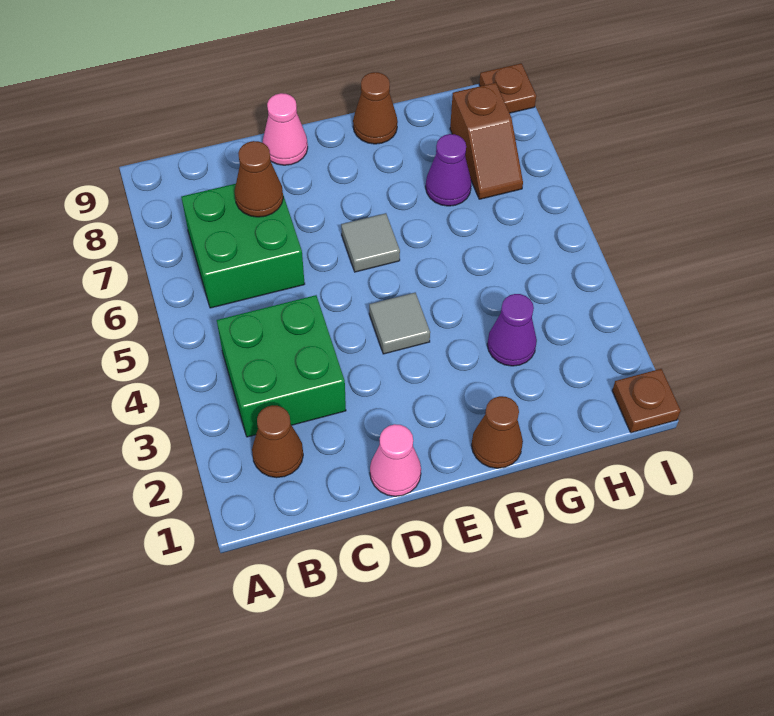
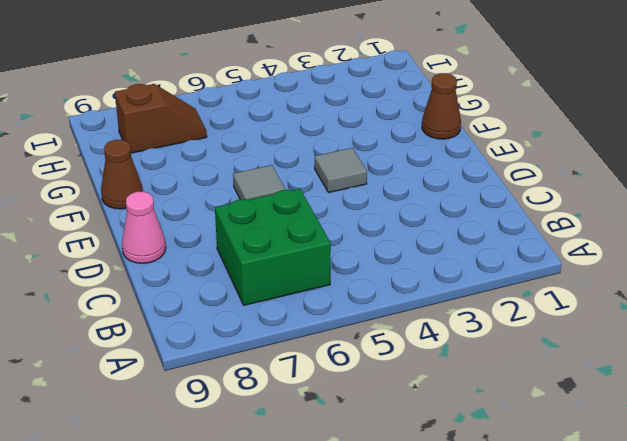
none -> brown 1x1 cone [252,405,303,478]
none -> green 2x2 brick [217,295,346,437]
none -> pink 1x1 cone [370,424,421,496]

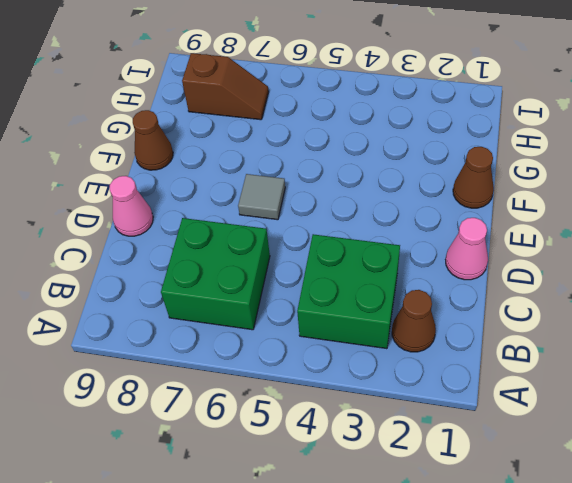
none -> grey 1x1 tile [369,293,430,354]
none -> purple 1x1 cone [487,294,537,366]
none -> purple 1x1 cone [426,134,471,206]

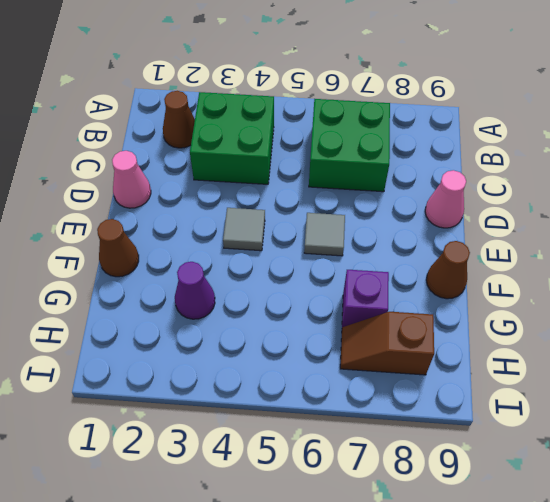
purple 1x1 brick [342,270,389,327] -> purple 1x1 cone [426,134,471,206]
none -> brown 1x1 plate [612,369,681,433]
none -> brown 1x1 plate [479,63,536,113]
none -> brown 1x1 cone [235,141,283,217]

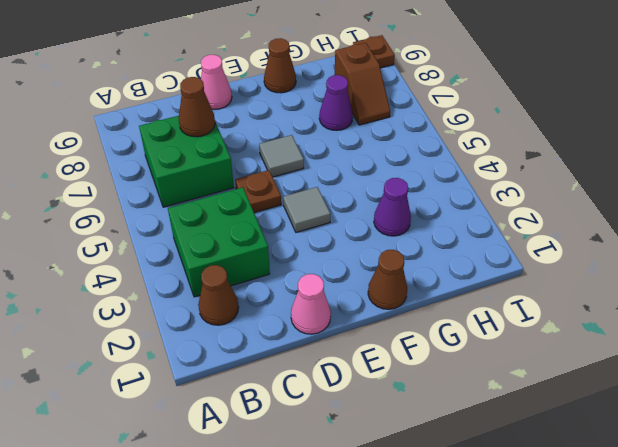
brown 1x1 plate [235,170,281,213] -> brown 1x1 plate moved to [612,369,681,433]

